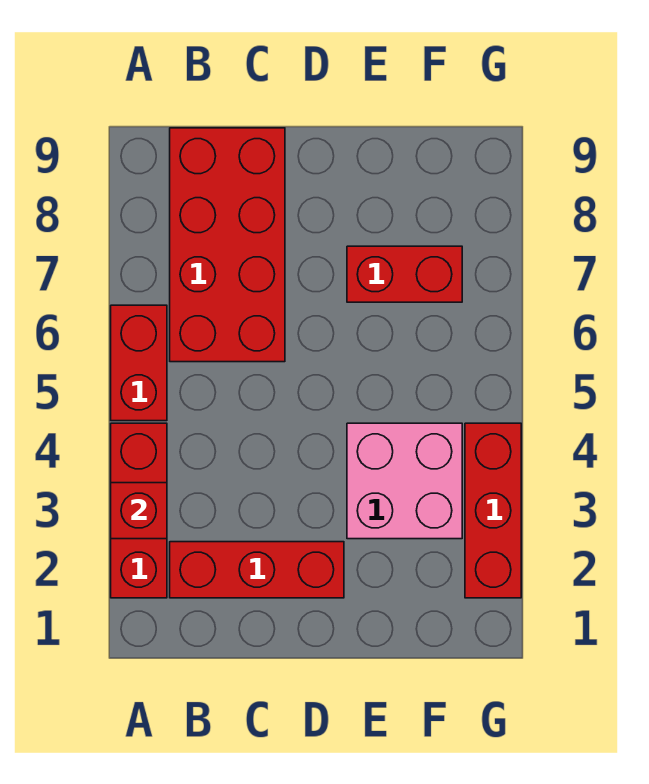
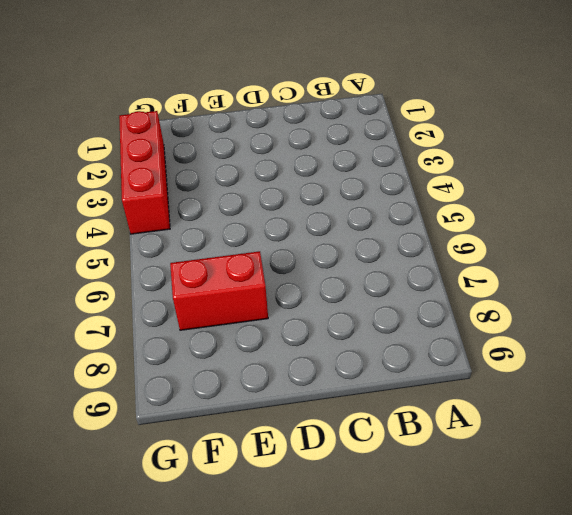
none -> red 1x3 brick [111,423,167,598]
none -> red 1x2 brick [111,305,167,421]

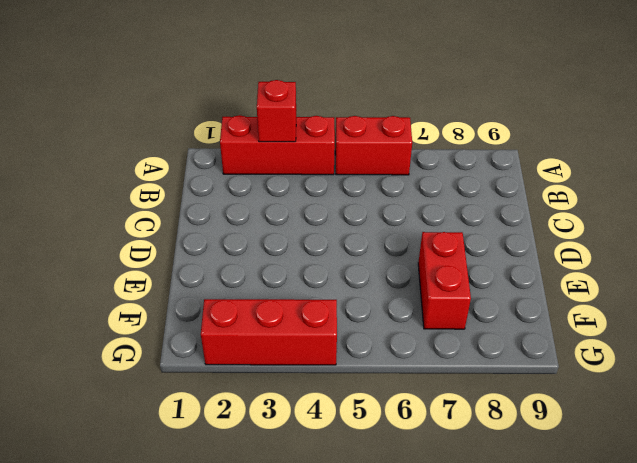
none -> red 1x3 brick [170,542,344,598]
none -> red 2x4 brick [170,128,285,362]

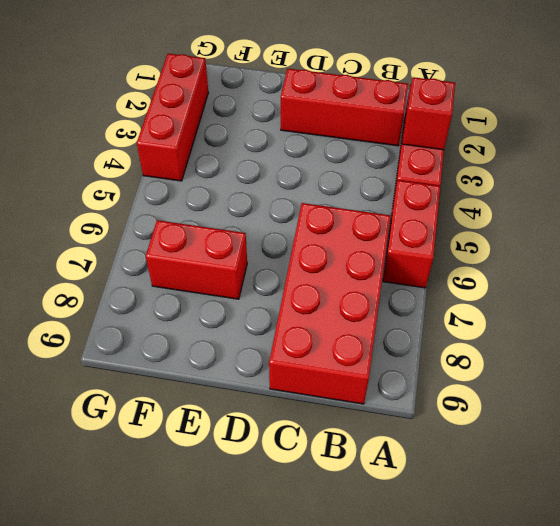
none -> pink 2x2 brick [347,423,462,539]

